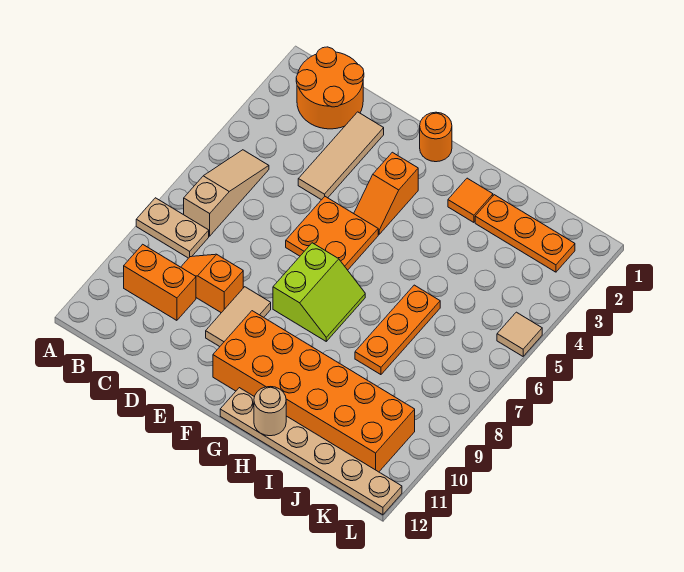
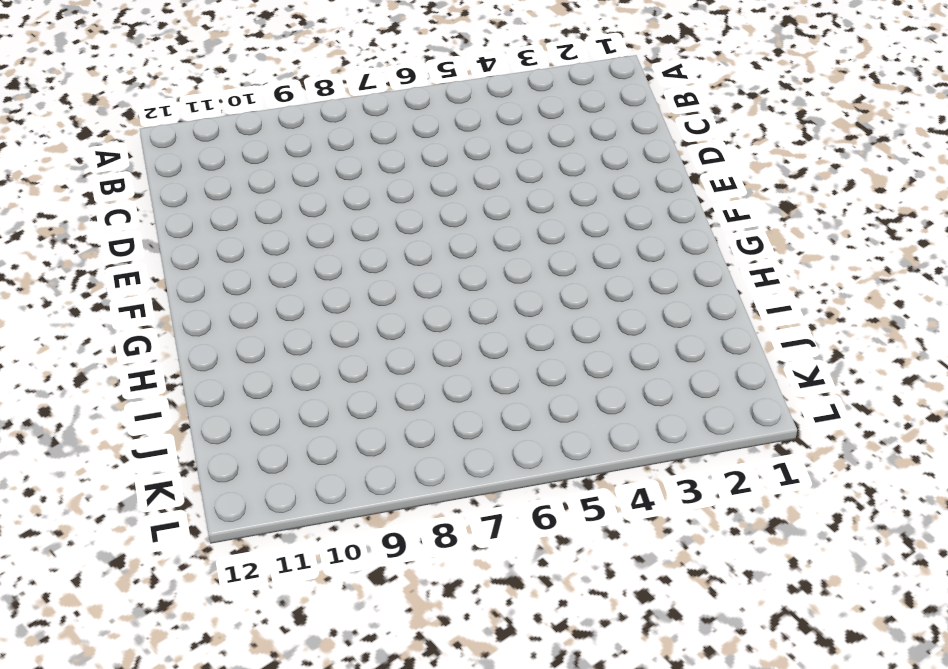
none -> tan 1x2 plate [136,198,209,258]
none -> orange 2x2 round brick [296,47,364,129]
none -> tan 1x3 slope [184,150,269,236]

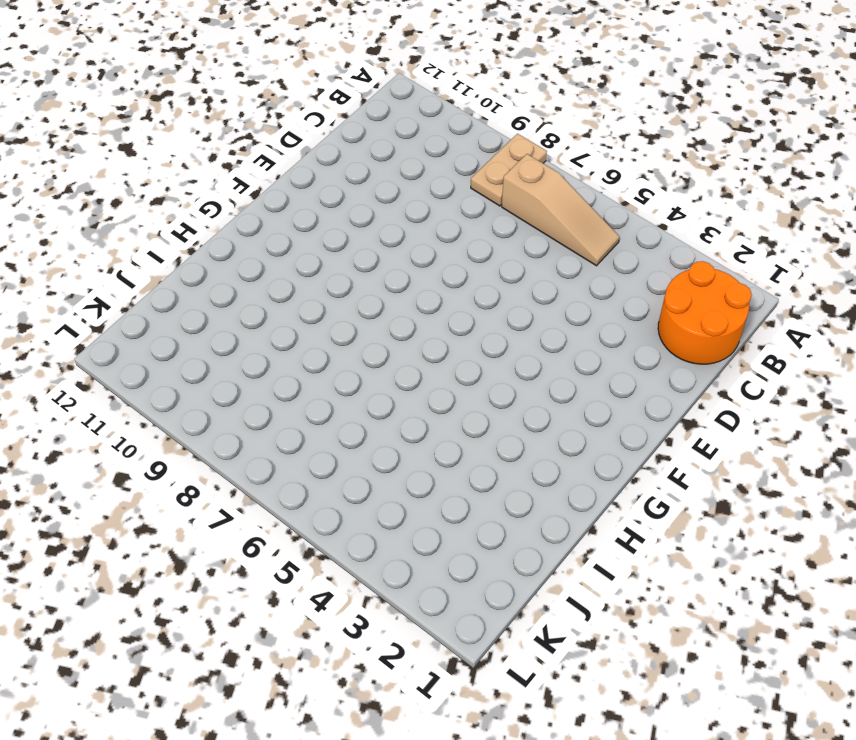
none -> orange 1x2 brick [124,244,196,320]
none -> orange 1x2 slope [181,254,243,313]
none -> tan 1x3 tile [298,112,384,200]

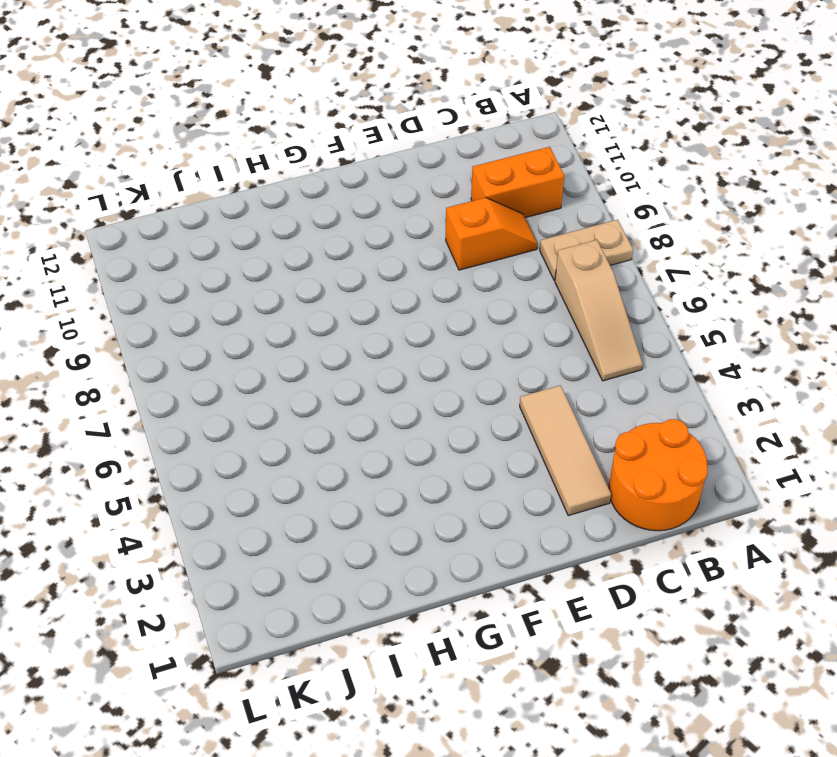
none -> orange 2x2 plate [286,197,378,270]
none -> tan 1x2 tile [206,287,271,347]
none -> orange 1x1 round brick [420,112,452,162]

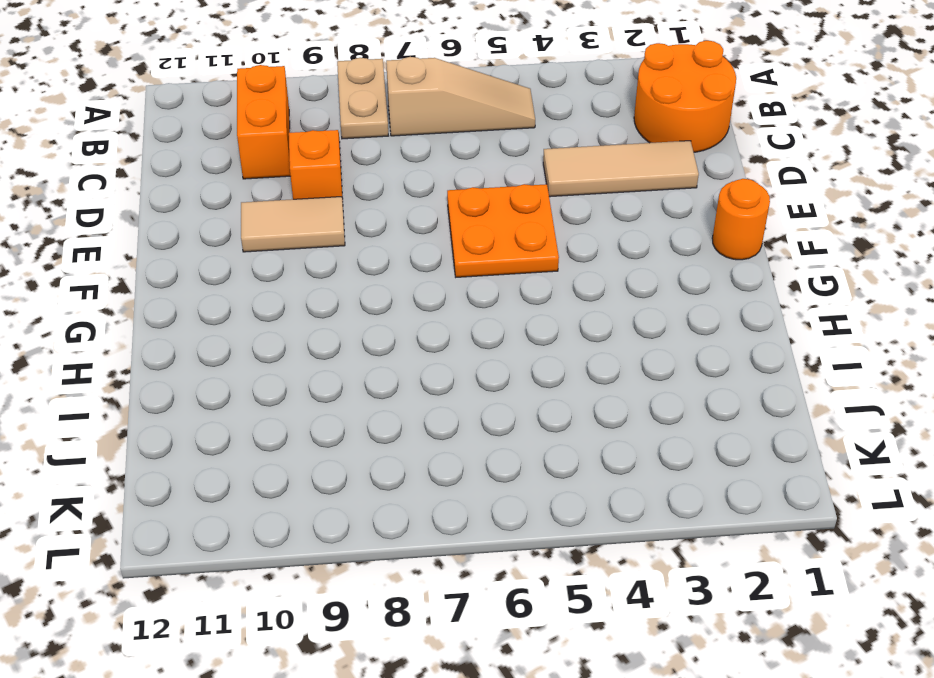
none -> orange 1x2 slope [354,152,418,234]
none -> lime 2x2 slope [273,243,365,341]
none -> orange 2x6 brick [213,311,415,472]

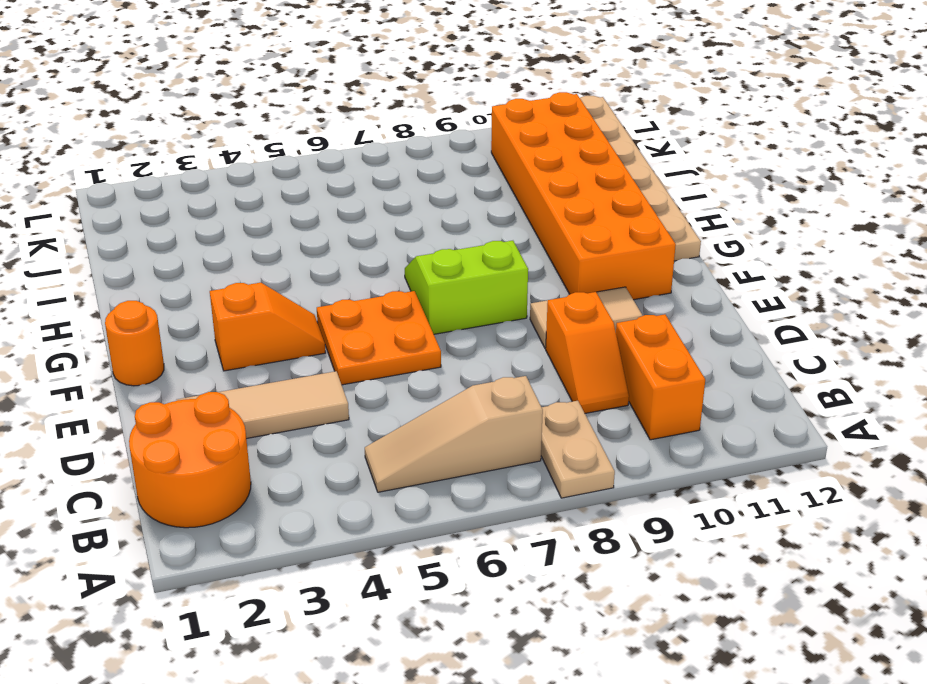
none -> orange 1x1 tile [448,178,493,222]
none -> orange 1x3 plate [475,195,575,272]
none -> orange 1x3 plate [355,285,440,375]

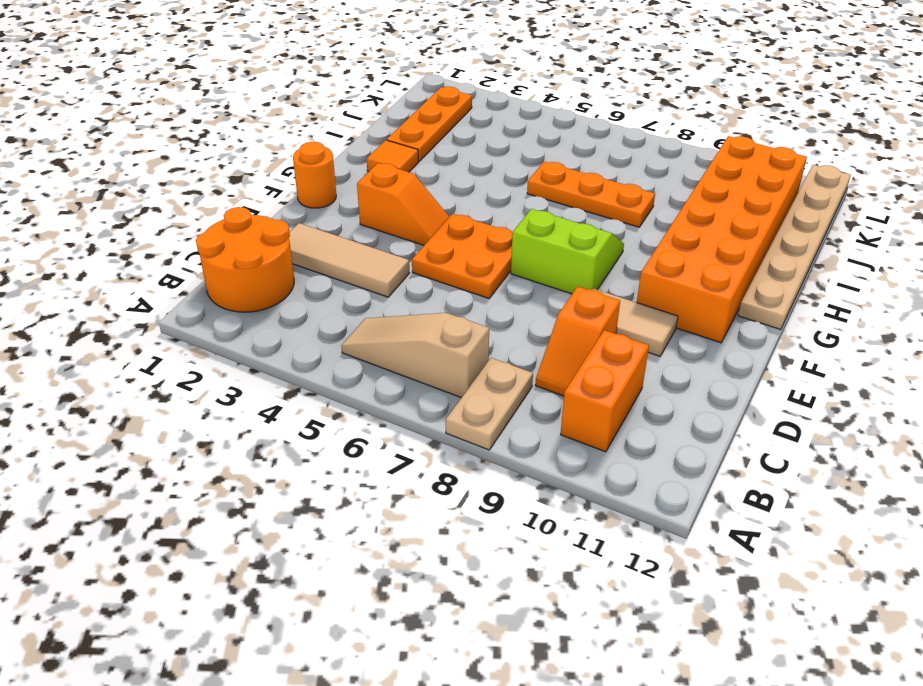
none -> tan 1x1 tile [497,312,542,356]
none -> tan 1x1 round brick [254,387,286,436]

